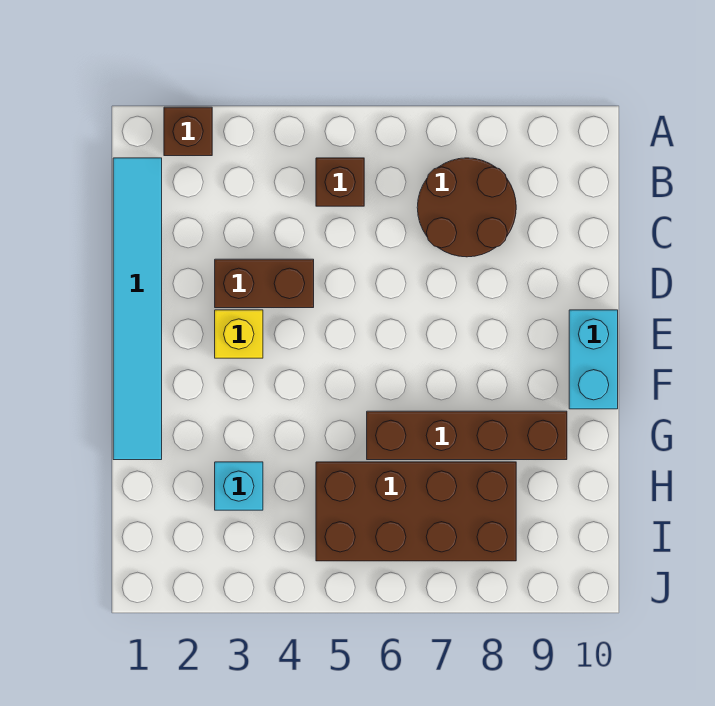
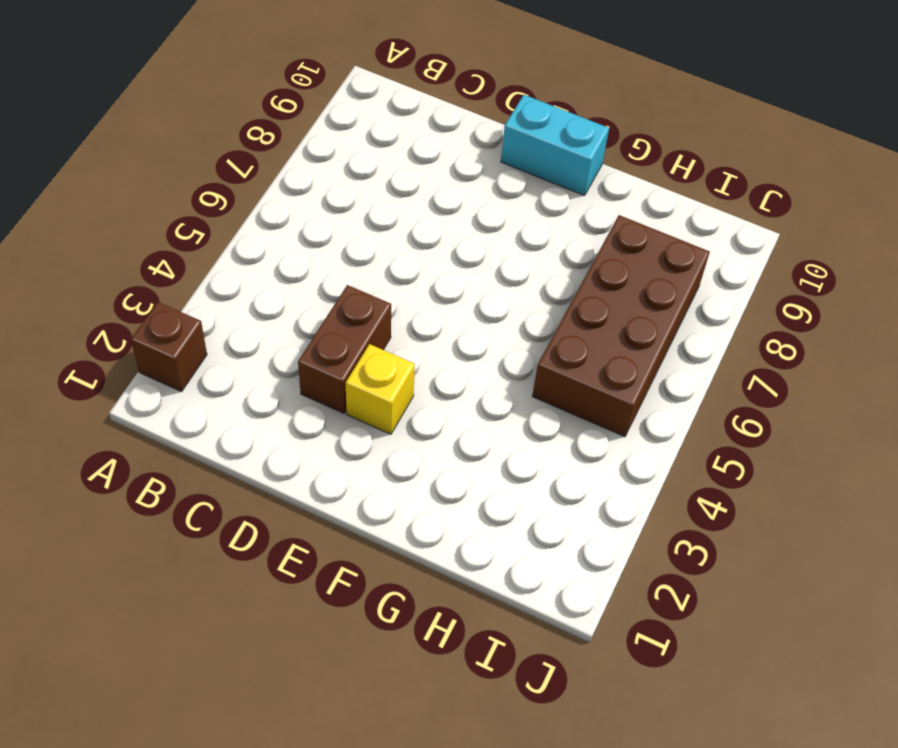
none -> cyan 1x6 tile [113,158,162,460]
none -> brown 1x1 brick [316,158,364,206]

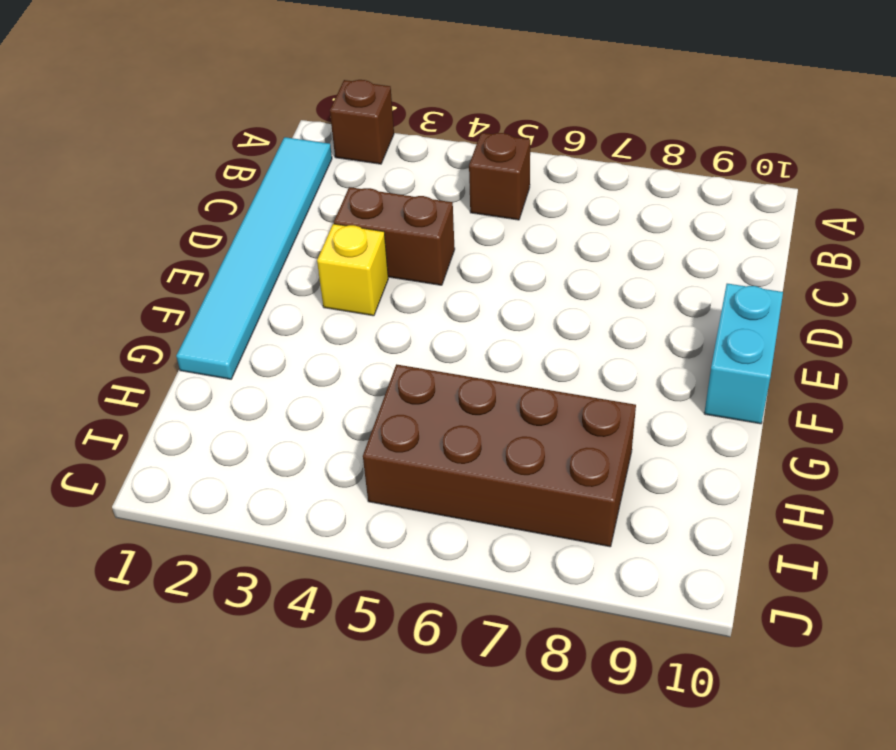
none -> brown 2x2 round brick [417,158,516,257]
none -> brown 1x4 brick [367,411,567,460]

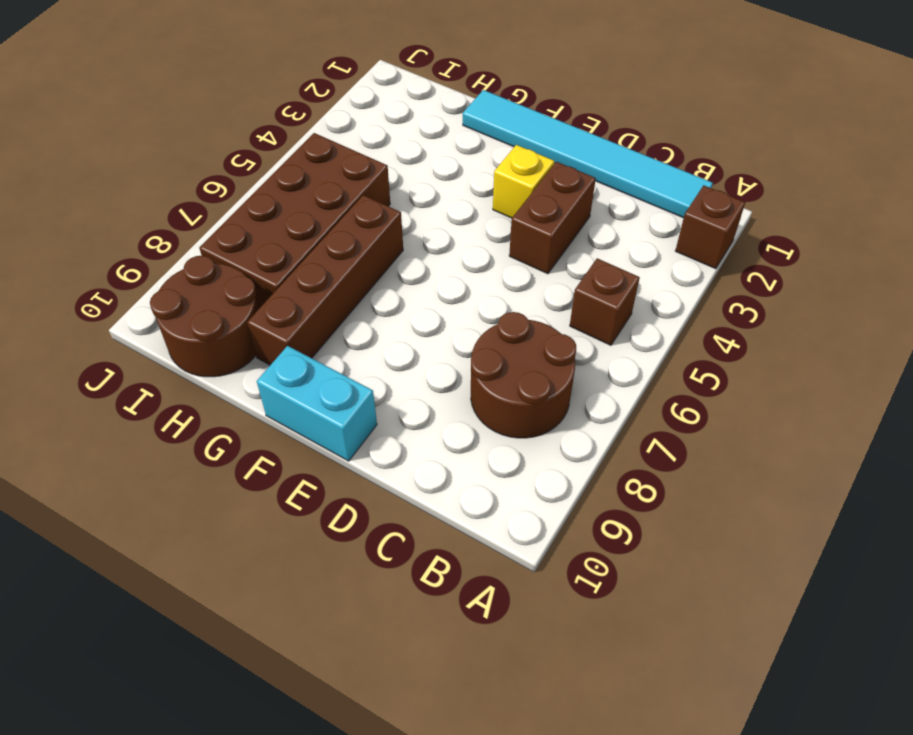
brown 2x2 round brick [150,256,259,377] -> none
none -> cyan 1x1 brick [215,462,263,510]

